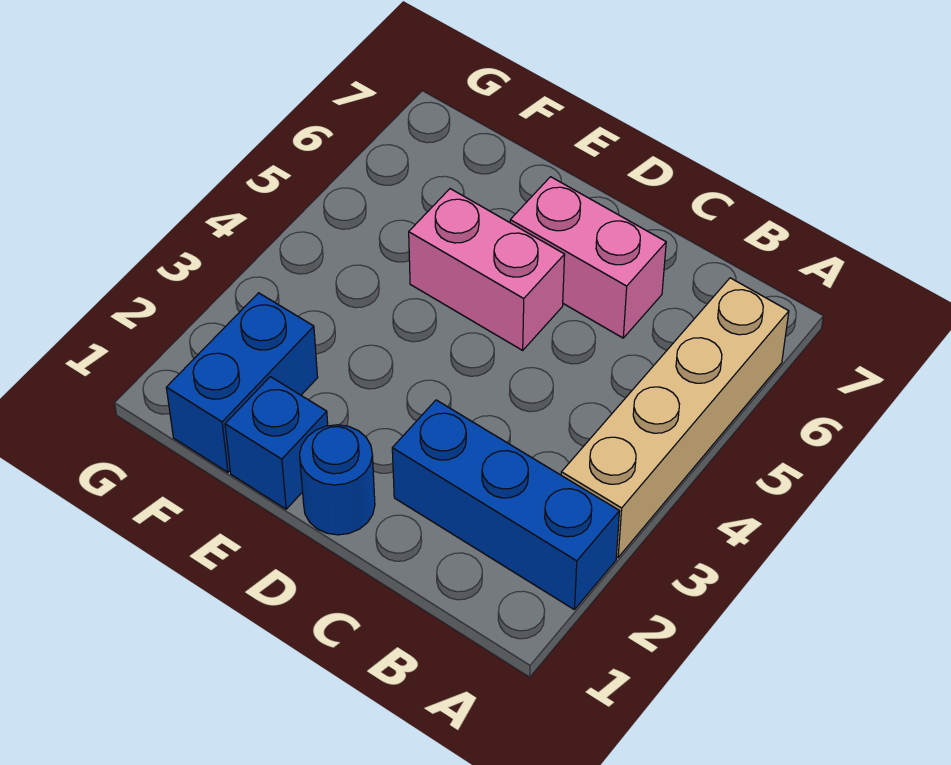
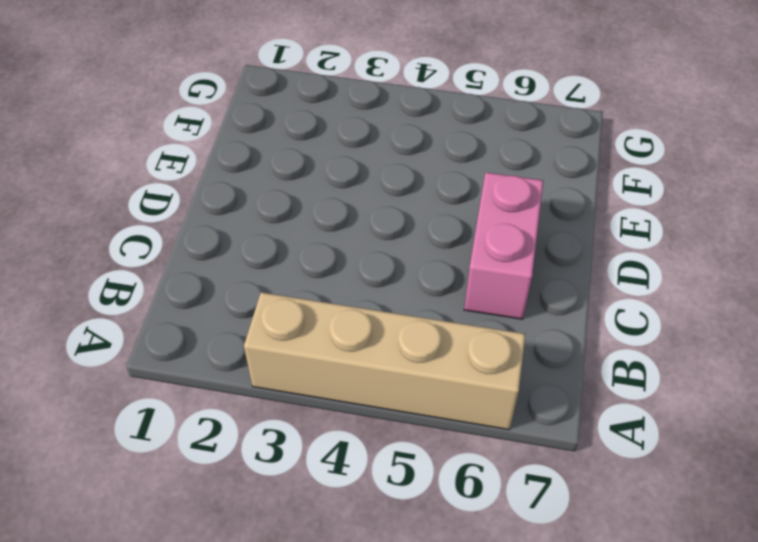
none -> blue 1x3 brick [392,400,620,609]
none -> blue 1x1 round brick [300,425,375,535]

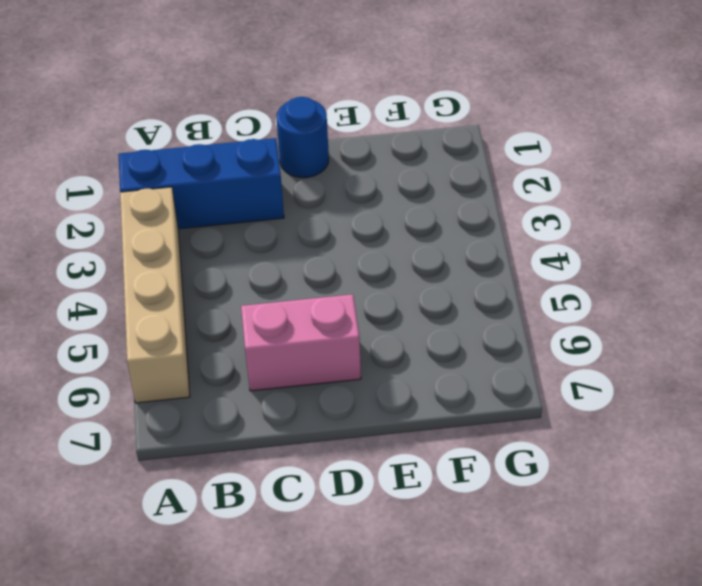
none -> pink 1x2 brick [409,189,565,350]
none -> blue 1x1 brick [225,377,328,509]

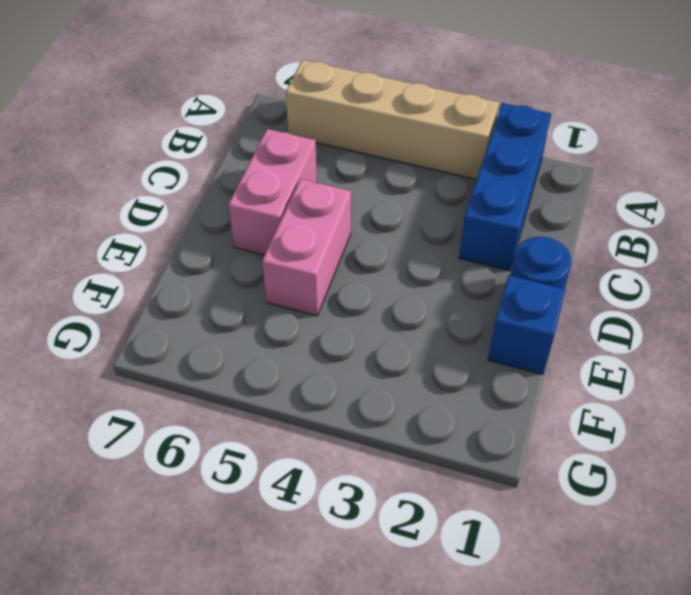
none -> blue 1x2 brick [166,293,318,472]

